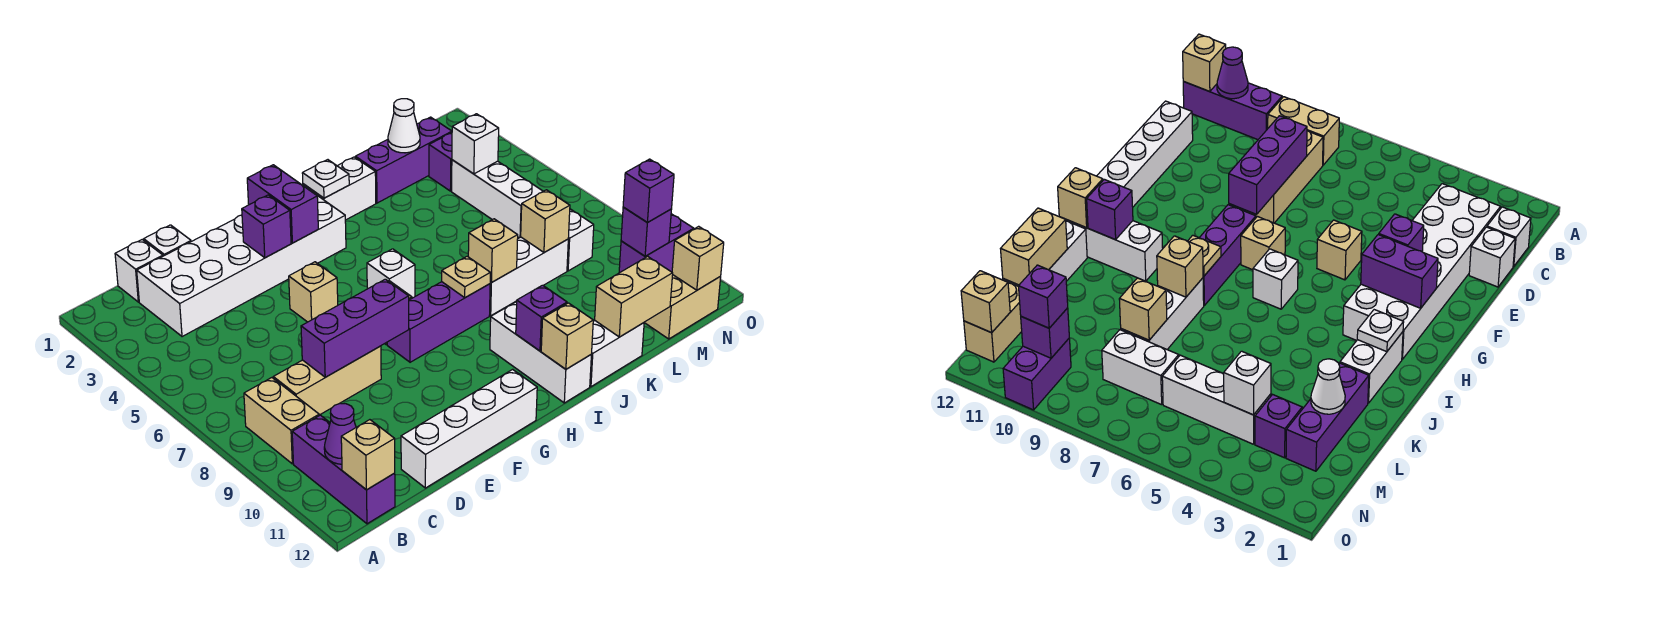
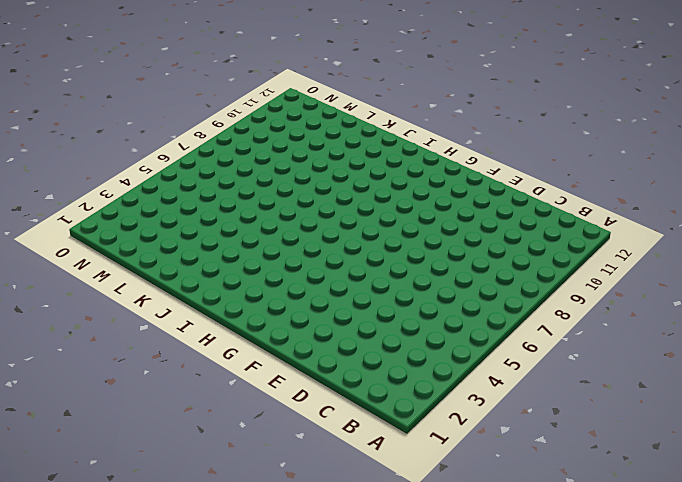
none -> tan 1x2 brick [244,378,319,464]
none -> purple 1x3 brick [292,415,395,524]
none -> white 1x1 brick [115,240,163,302]
none -> white 2x6 brick [137,184,346,337]

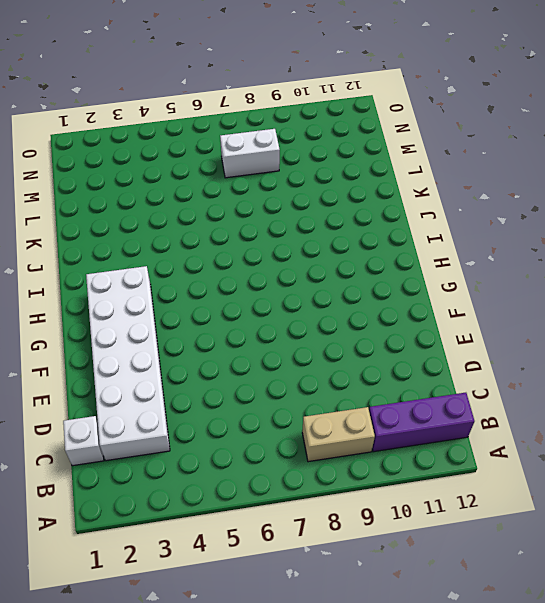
none -> tan 1x3 brick [273,346,381,415]
none -> white 1x1 brick [144,225,191,256]
none -> white 1x4 brick [401,369,537,488]
none -> tan 1x1 brick [289,262,338,322]

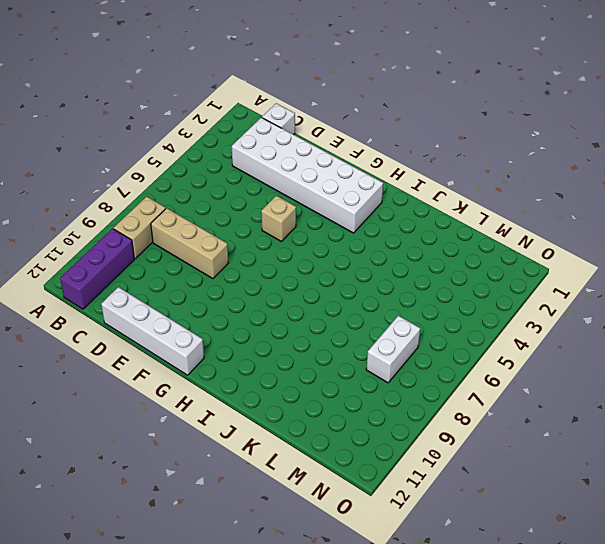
none -> white 1x1 brick [144,225,191,256]
none -> tan 1x1 brick [1241,217,1285,270]
none -> purple 1x3 brick [387,282,490,362]
none -> white 1x1 brick [367,249,415,298]

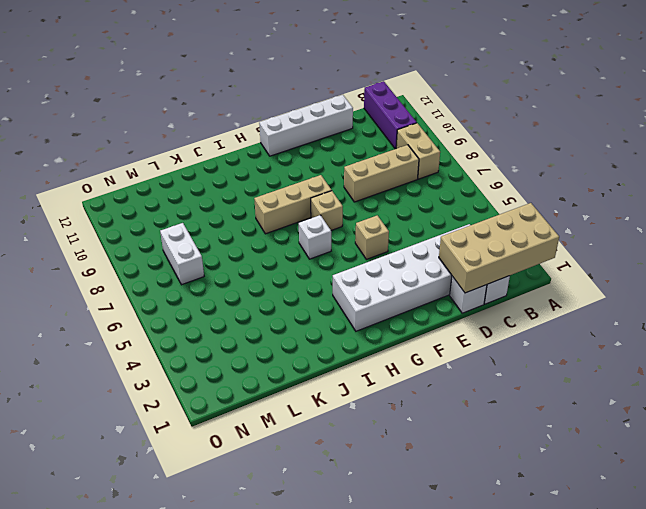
tan 2x4 brick [439,203,559,293] -> none
tan 1x3 brick [254,175,332,234] -> purple 1x3 brick [387,282,490,362]
none -> white 1x2 brick [303,157,376,220]
none -> white 1x3 brick [490,302,591,403]
none -> white 1x3 brick [490,237,568,315]
none -> white 1x2 brick [590,321,644,387]

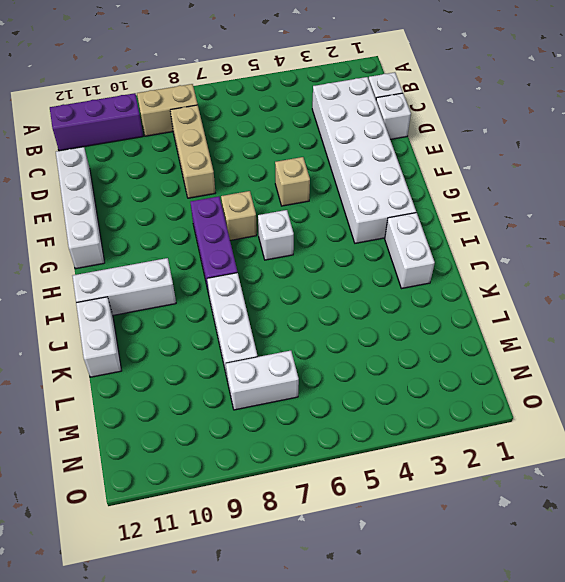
none -> purple 1x3 brick [355,117,452,203]
none -> purple 1x1 brick [429,133,452,191]
none -> white 1x3 brick [452,160,543,238]
none -> tan 1x2 brick [644,275,721,339]

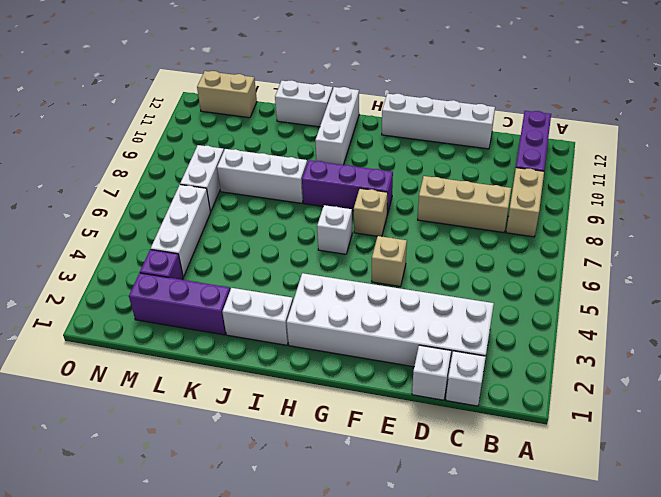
none -> purple 1x2 brick [619,214,694,273]
none -> purple 1x1 cone [324,403,356,464]
none -> tan 1x1 brick [341,420,395,490]
none -> purple 1x3 brick [301,279,409,377]

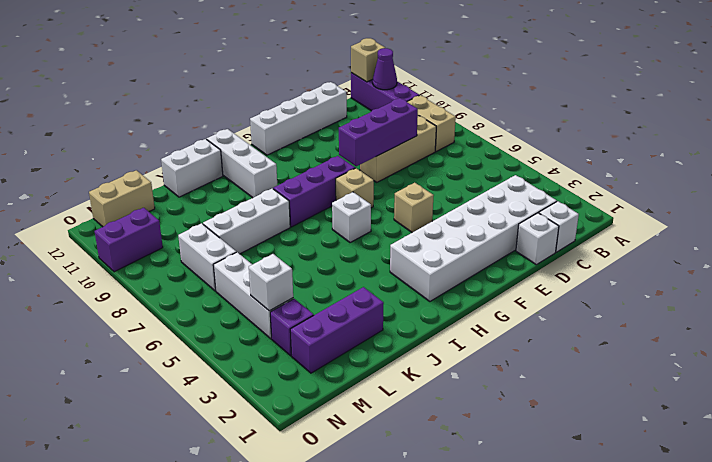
none -> white 1x2 brick [303,157,376,220]
none -> purple 1x1 brick [242,195,291,258]
none -> purple 1x2 brick [247,165,318,243]
none -> white 1x1 plate [302,160,349,198]

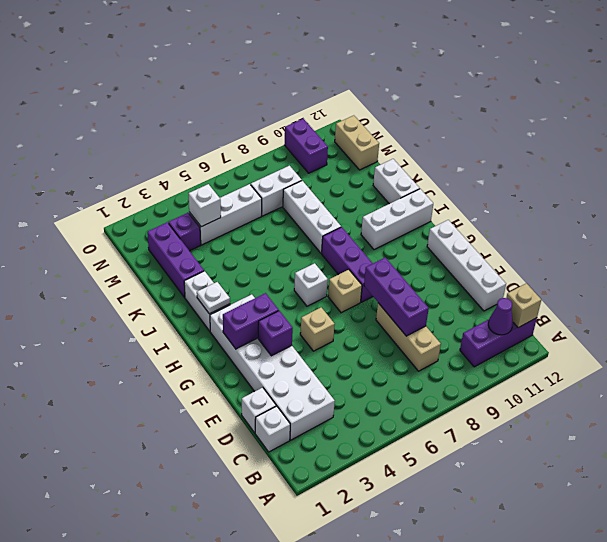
none -> tan 1x2 brick [244,378,319,464]
none -> tan 1x1 plate [442,256,490,298]
none -> purple 1x1 brick [516,285,567,351]
none -> tan 1x1 brick [541,303,593,369]

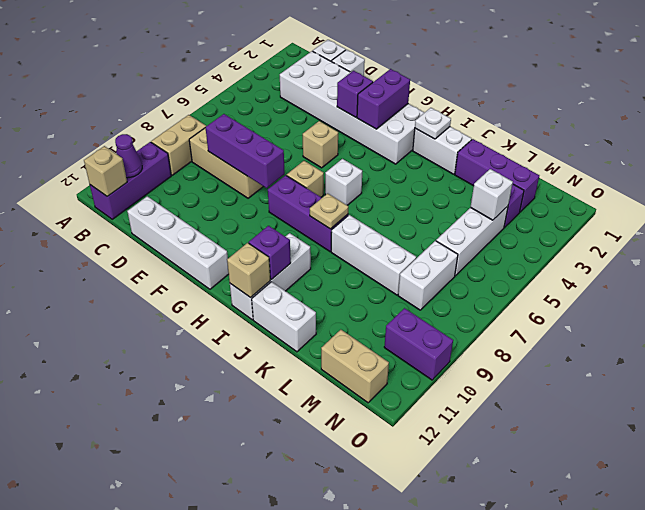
none -> tan 1x1 brick [468,219,518,283]
none -> tan 1x2 brick [595,256,673,337]
none -> white 1x1 cone [388,99,420,153]
none -> tan 1x1 brick [521,190,570,252]

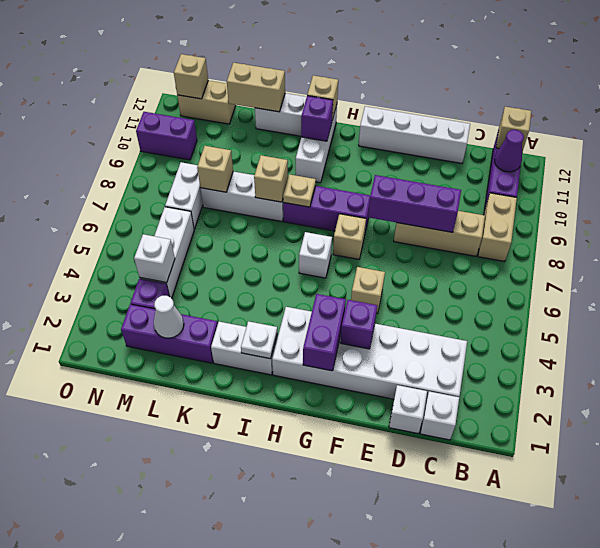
none -> purple 1x1 brick [621,207,672,256]
none -> purple 1x1 brick [623,159,674,223]

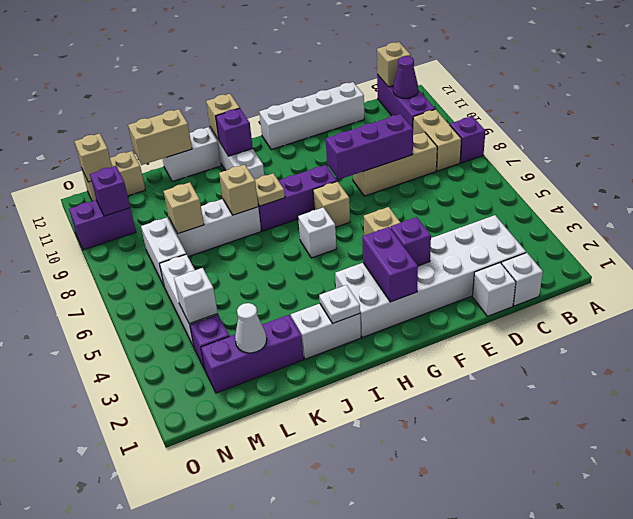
purple 1x1 brick [450,116,485,163] -> purple 1x1 brick moved to [623,159,674,223]

